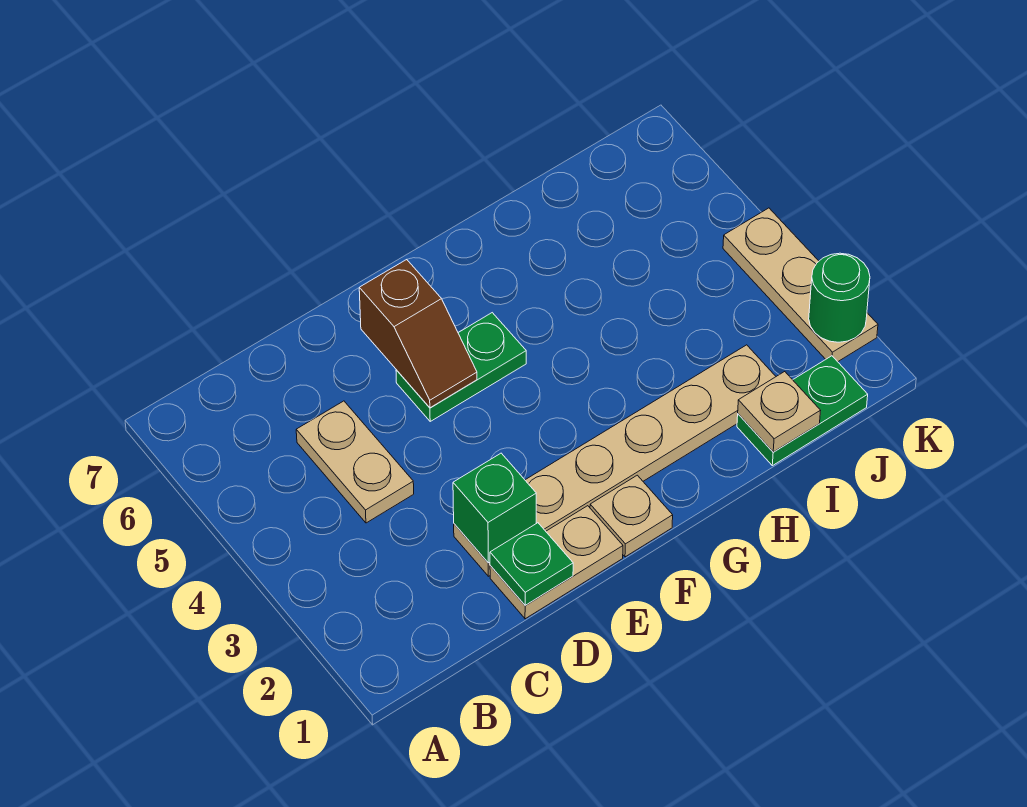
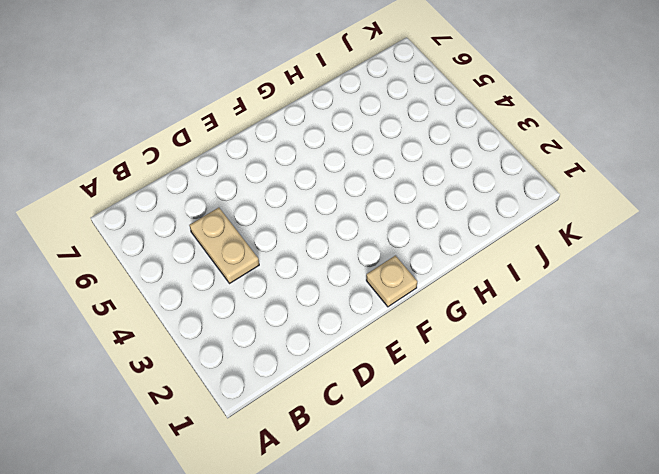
none -> tan 1x2 plate [490,506,623,619]
none -> tan 1x6 plate [454,345,776,576]
none -> green 1x2 plate [396,313,526,421]

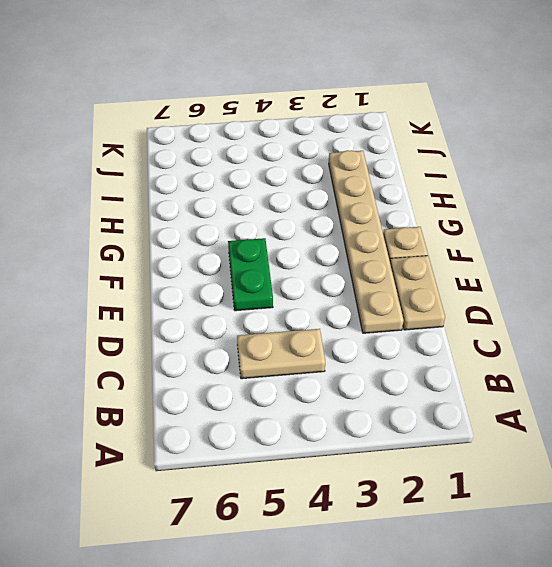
none -> green 1x2 plate [737,356,868,466]
none -> tan 1x3 plate [723,208,878,362]
none -> green 1x1 plate [490,523,573,605]

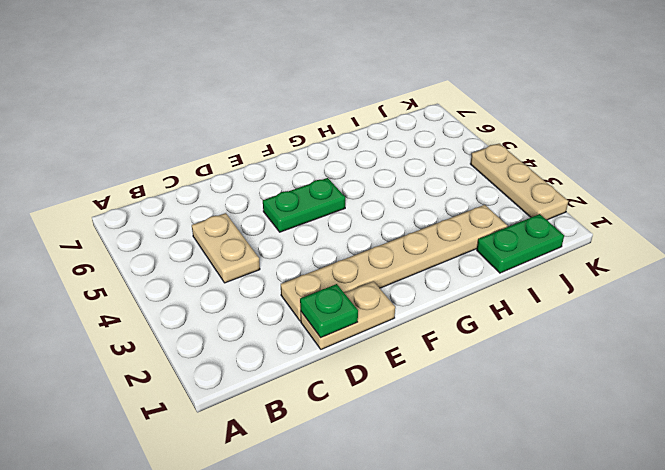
none -> tan 1x1 plate [590,475,673,557]
none -> green 1x1 brick [453,453,536,563]
none -> brown 1x2 slope [359,260,477,408]

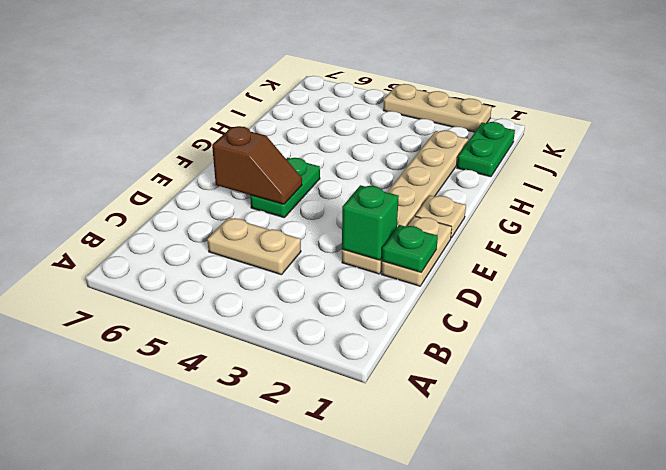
none -> tan 1x1 plate [738,372,821,452]
none -> green 1x1 round brick [809,253,870,342]

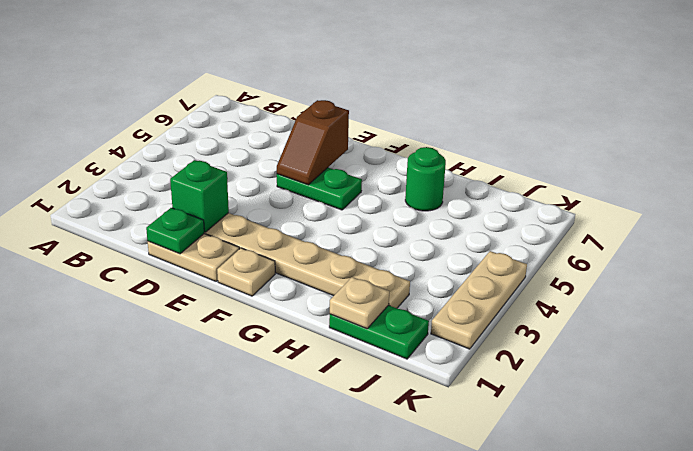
green 1x1 round brick [405,147,446,211] -> green 1x1 round brick moved to [809,253,870,342]
none -> tan 1x2 plate [296,401,414,523]

